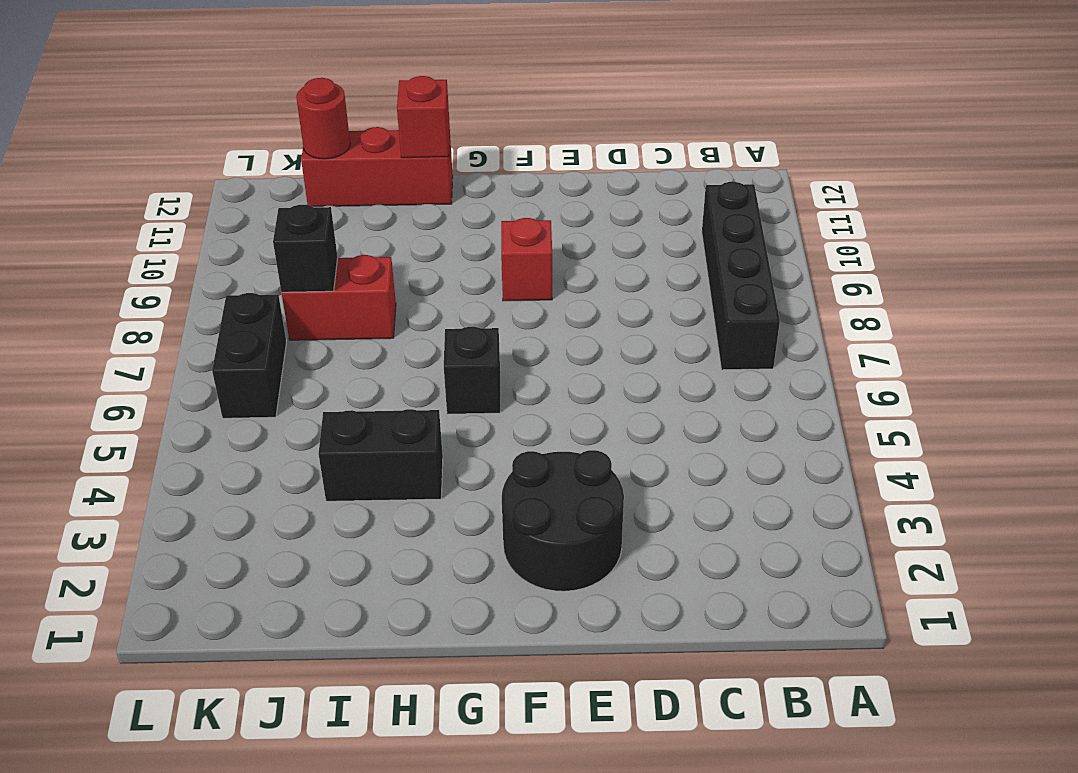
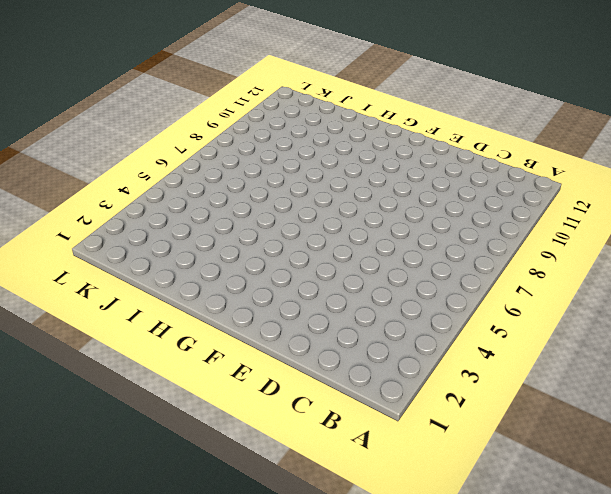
none -> black 1x4 brick [702,182,780,370]
none -> black 2x2 round brick [502,450,624,591]

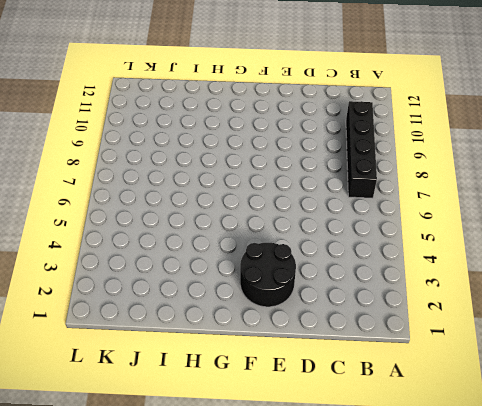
none -> red 1x1 brick [501,218,552,301]
none -> black 1x1 brick [444,327,500,414]

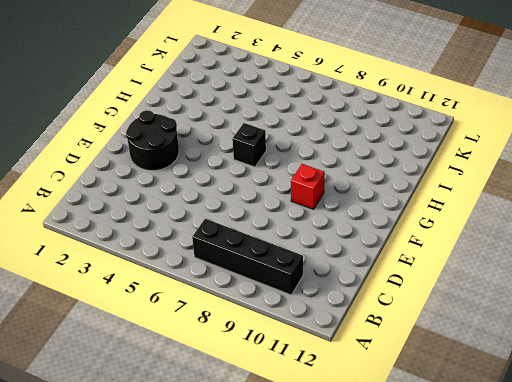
none -> black 1x2 brick [318,409,443,501]
none -> red 1x3 brick [301,127,453,207]

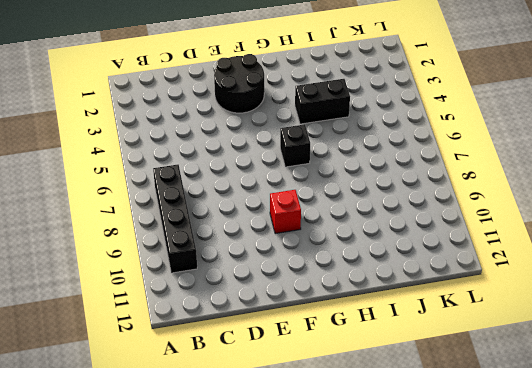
none -> red 1x3 brick [301,127,453,207]
none -> red 1x2 brick [282,255,396,340]

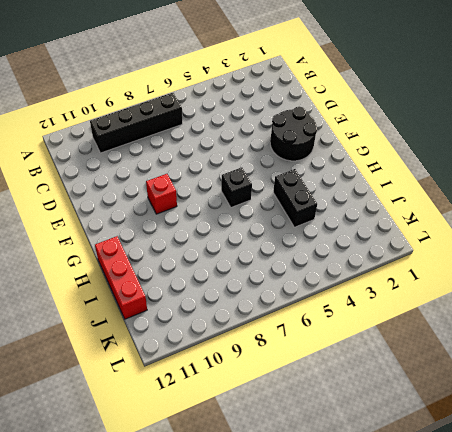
none -> red 1x2 brick [282,255,396,340]
none -> black 1x2 brick [212,293,286,418]

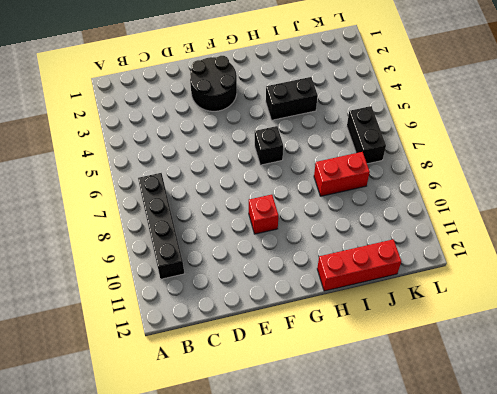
none -> red 1x1 brick [397,76,450,158]
none -> black 1x1 brick [273,205,338,292]

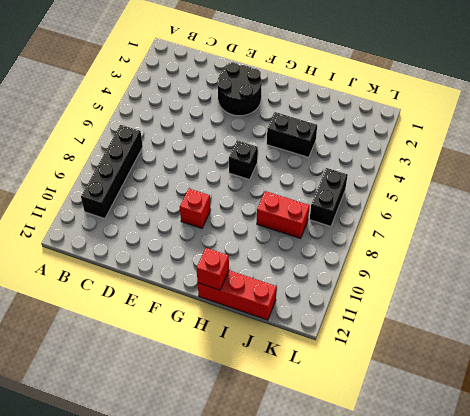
none -> black 1x1 brick [273,205,338,292]
none -> red 1x1 round brick [296,78,350,159]

